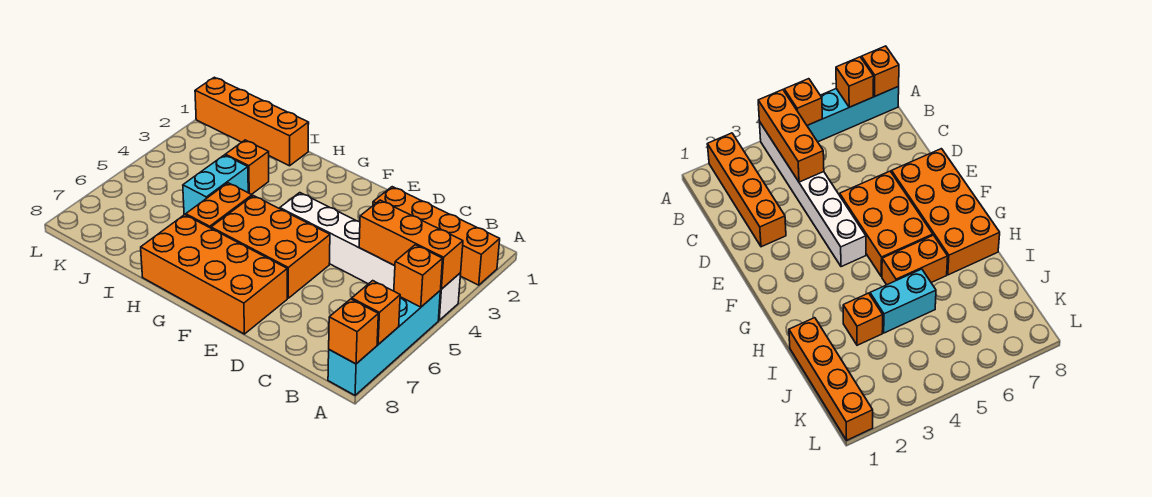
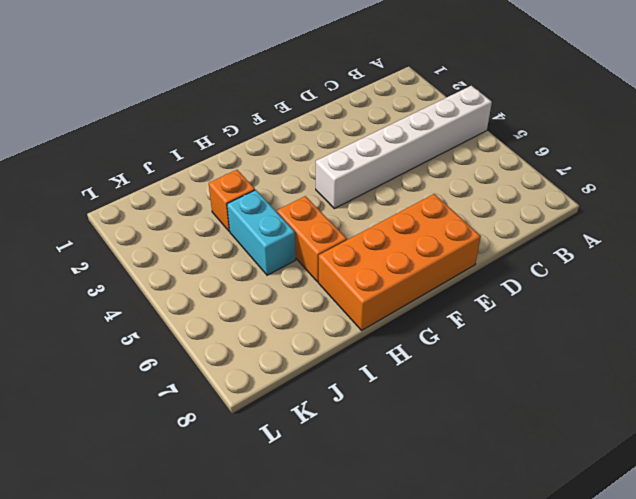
none -> orange 1x4 brick [373,187,500,285]
none -> cyan 1x4 brick [328,291,440,395]
none -> orange 2x3 brick [211,196,330,298]

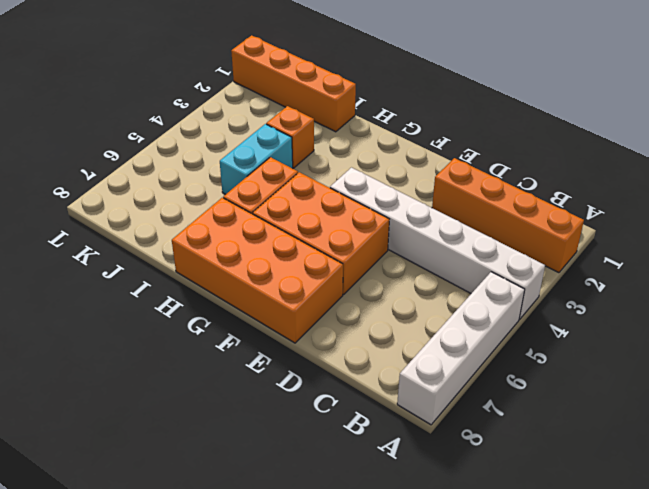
white 1x4 brick [397,272,525,425] -> cyan 1x4 brick [328,291,440,395]
none -> orange 1x3 brick [359,200,463,289]
none -> orange 1x1 brick [394,245,443,307]
none -> orange 1x1 brick [352,281,400,344]

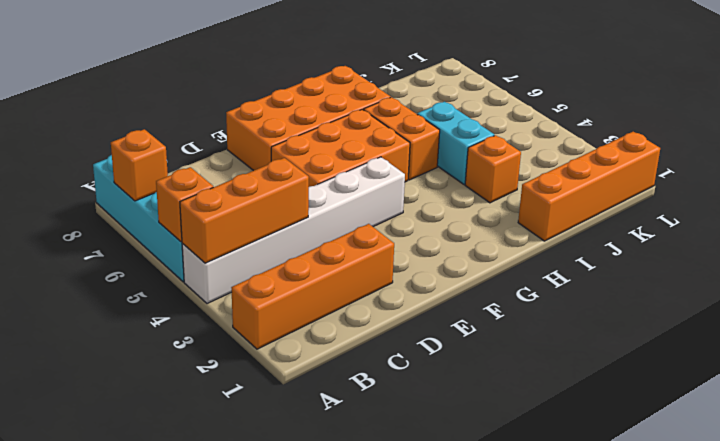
none -> orange 1x1 brick [329,299,378,364]

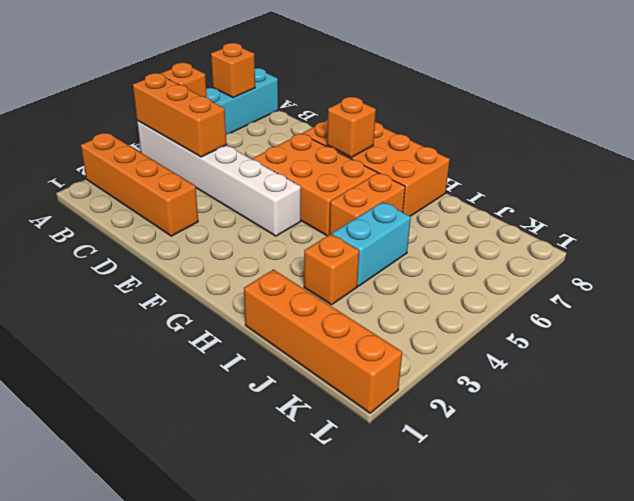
orange 1x1 brick [327,97,376,157] -> orange 1x1 brick moved to [329,299,378,364]

